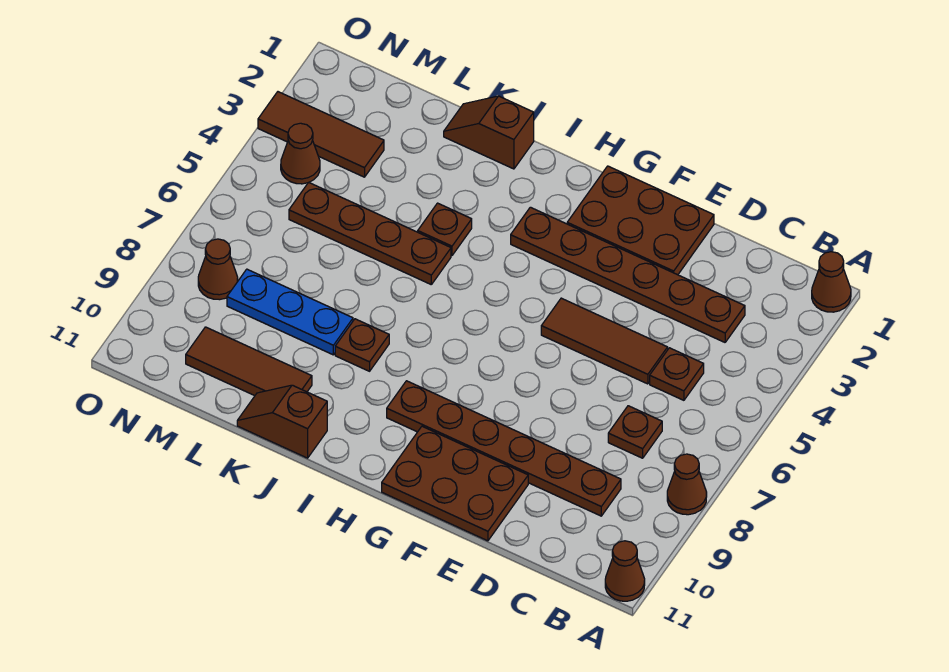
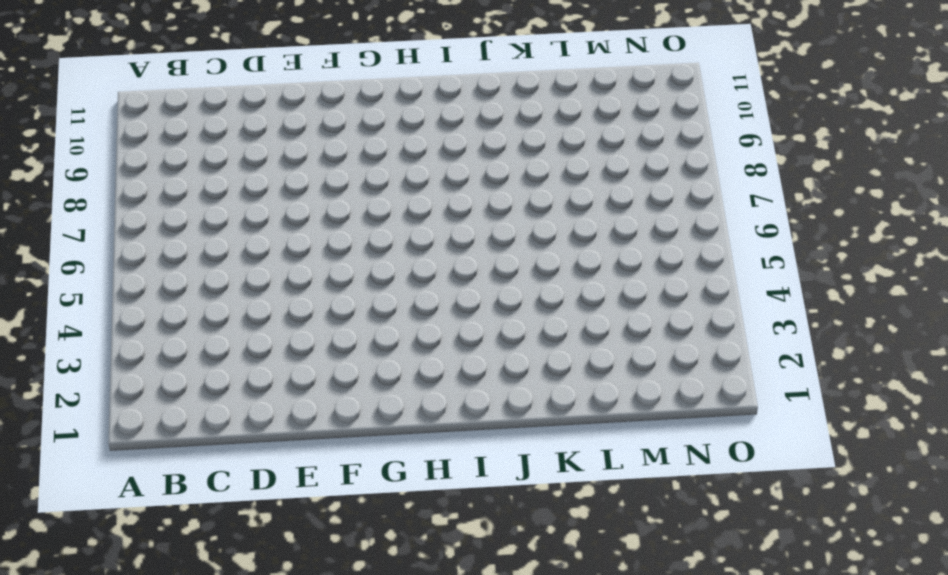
none -> brown 1x1 cone [812,252,851,312]
none -> brown 1x1 cone [667,454,707,515]
none -> brown 1x1 cone [605,541,645,601]

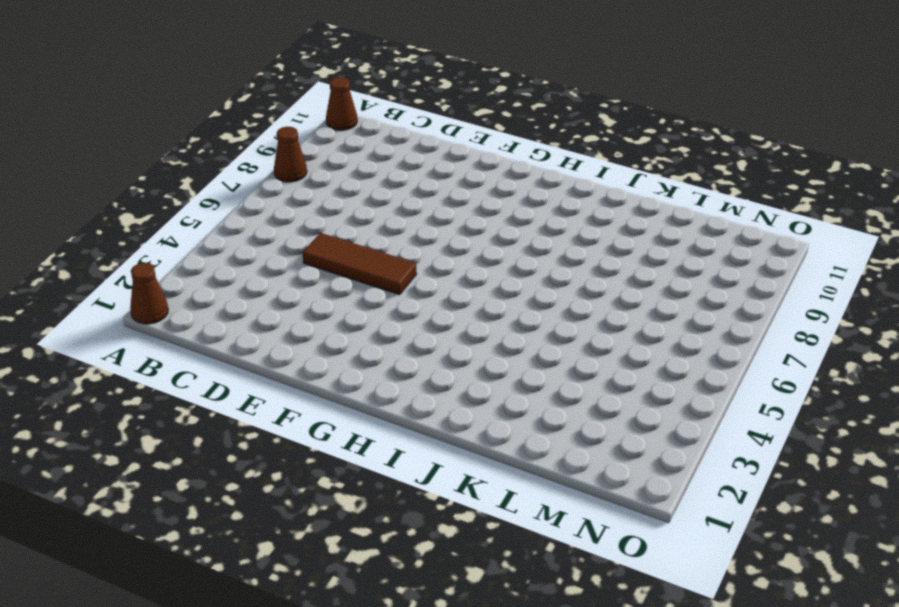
none -> brown 1x6 plate [511,207,745,342]
none -> brown 1x1 plate [650,348,704,400]
none -> brown 1x1 plate [608,406,662,458]

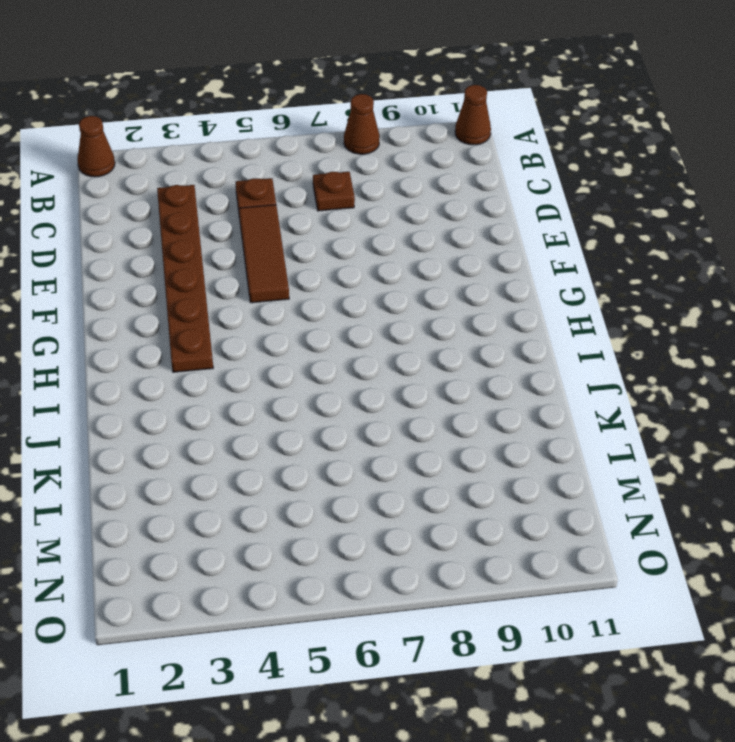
none -> brown 1x6 plate [387,381,621,516]
none -> brown 2x3 plate [567,166,714,275]
none -> brown 2x3 plate [382,426,528,541]

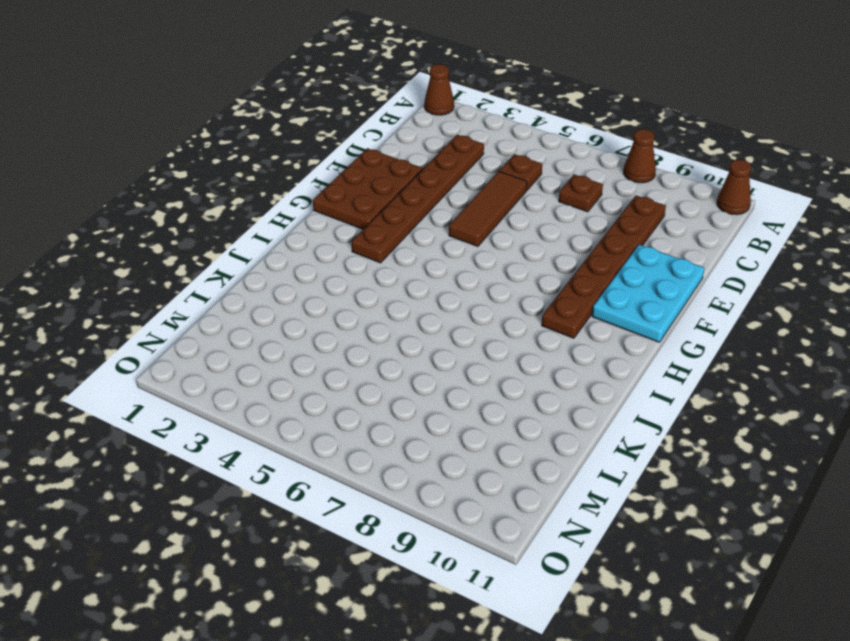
cyan 2x3 plate [592,245,704,342] -> brown 2x3 plate [382,426,528,541]
none -> brown 1x2 slope [444,96,534,169]
none -> brown 1x1 plate [418,203,472,256]
none -> brown 1x4 plate [289,182,451,284]

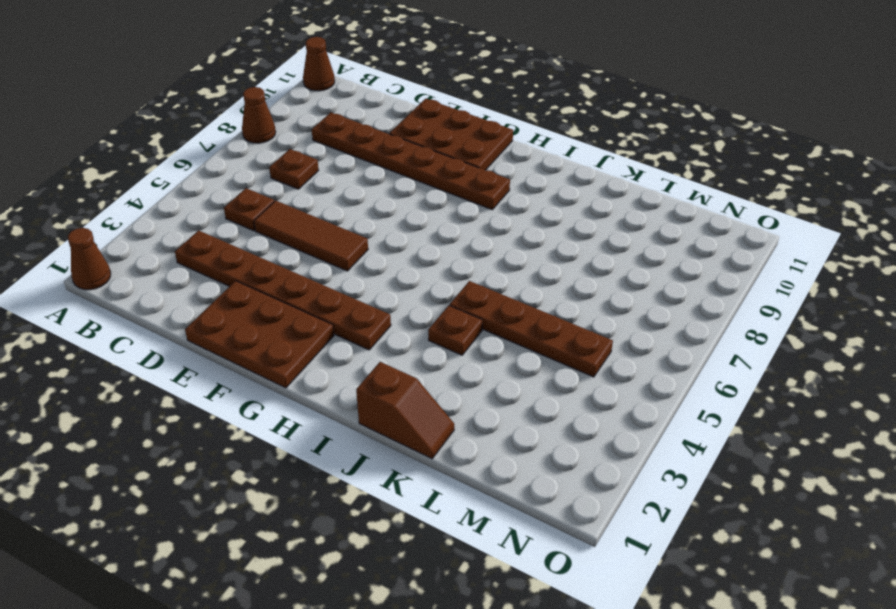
none -> brown 1x1 plate [335,319,389,371]
none -> brown 1x2 slope [237,385,327,458]
none -> blue 1x3 plate [227,269,353,355]

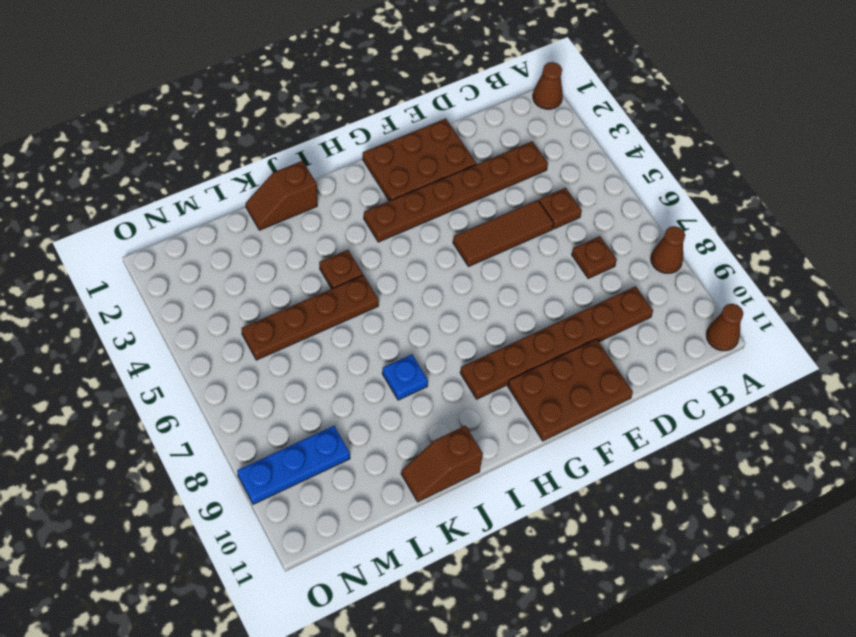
blue 1x1 plate [382,354,428,400] -> brown 1x1 plate [335,319,389,371]
blue 1x3 plate [237,426,350,504] -> blue 1x3 plate moved to [227,269,353,355]
none -> brown 1x3 tile [186,327,312,396]
none -> brown 1x3 tile [258,92,384,177]
none -> brown 1x1 cone [281,123,320,184]

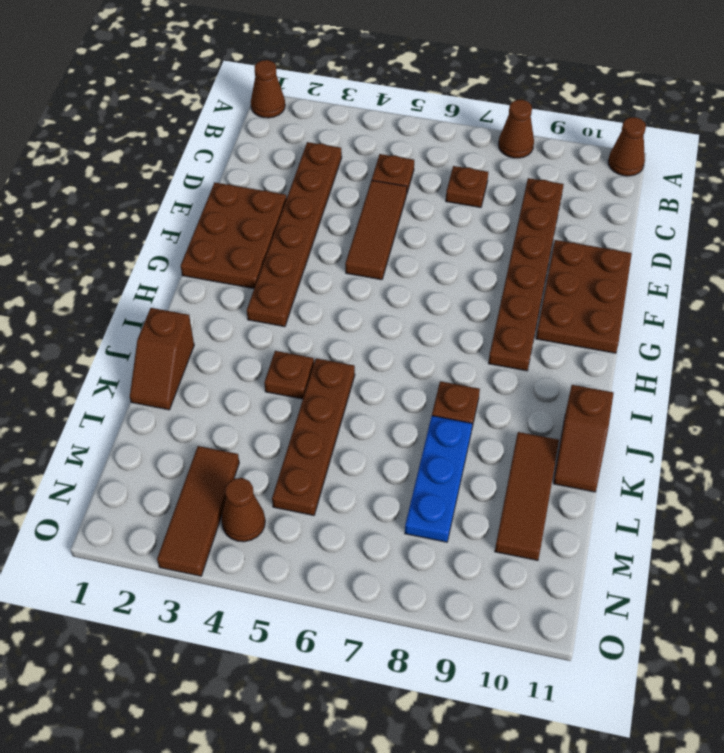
none -> brown 1x1 cone [198,239,238,300]

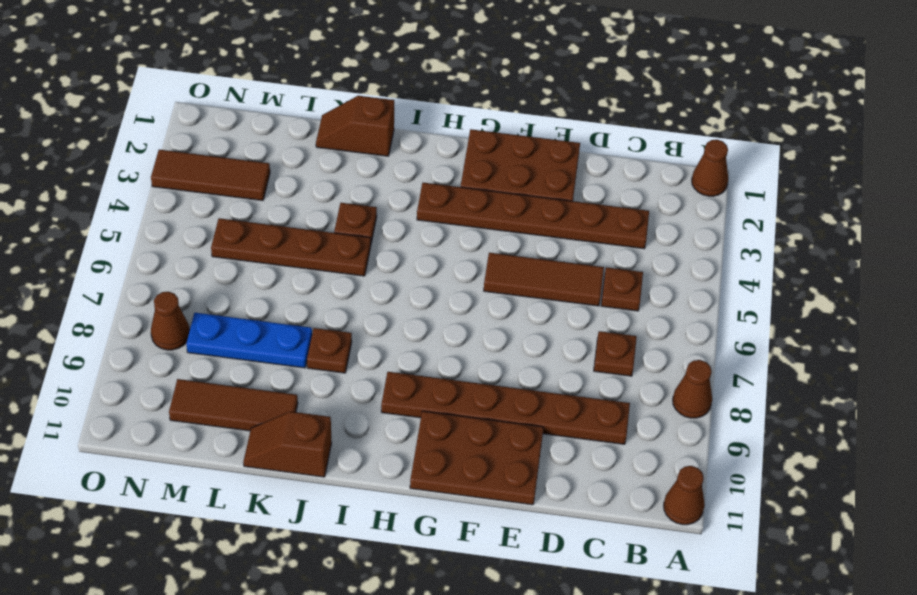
none -> brown 1x1 cone [281,123,320,184]

